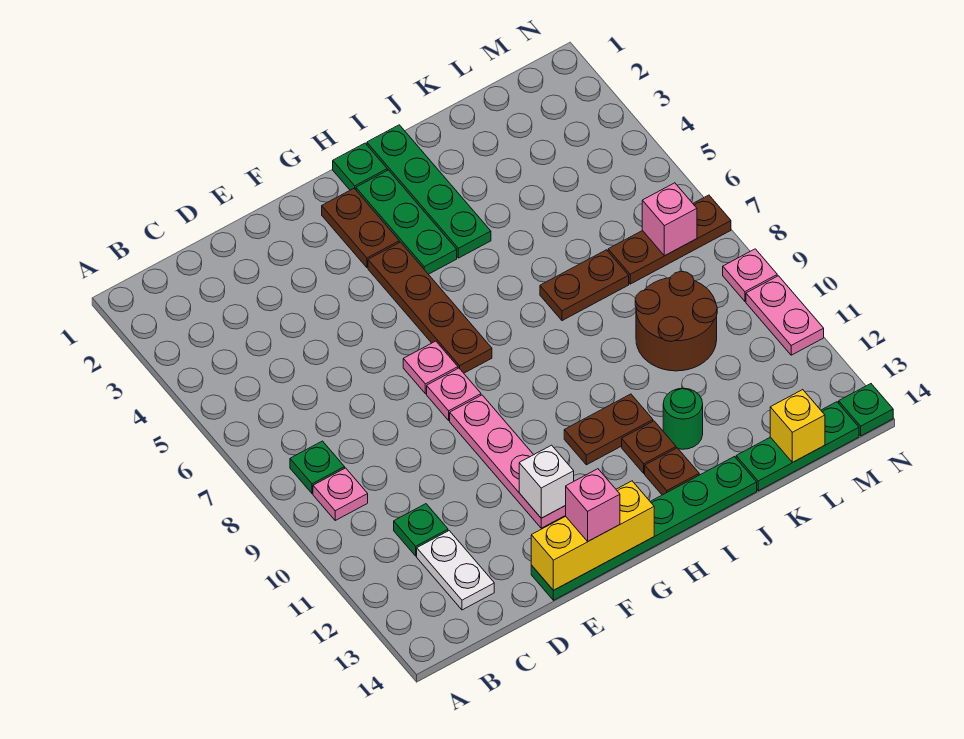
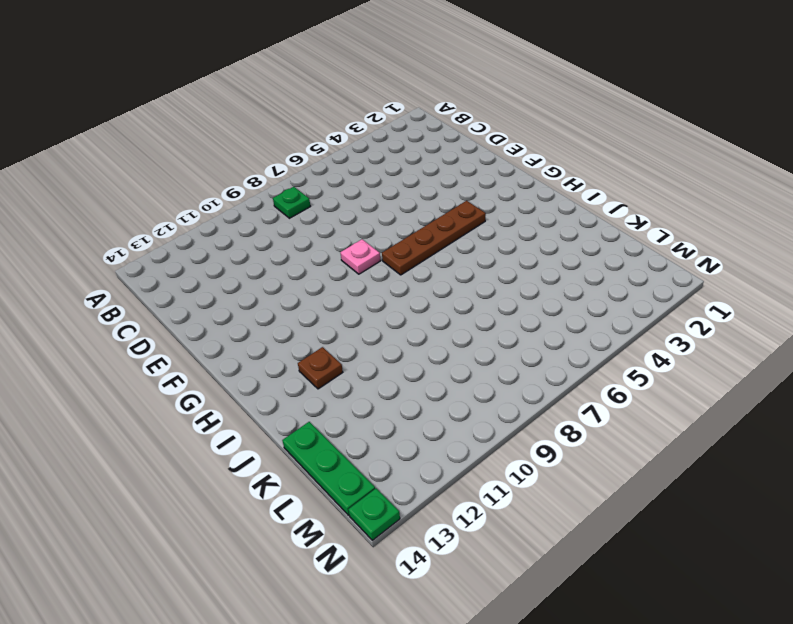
none -> pink 1x1 plate [313,468,368,520]
none -> green 1x1 plate [394,504,448,556]
none -> white 1x2 plate [417,531,494,610]

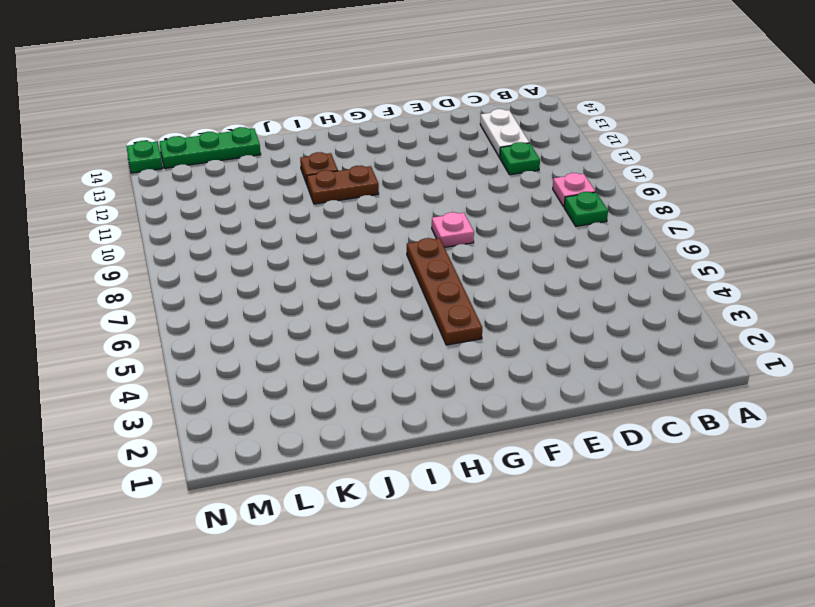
none -> green 1x6 plate [531,457,757,600]
none -> pink 1x1 plate [403,341,458,394]
none -> pink 1x4 plate [450,395,566,528]

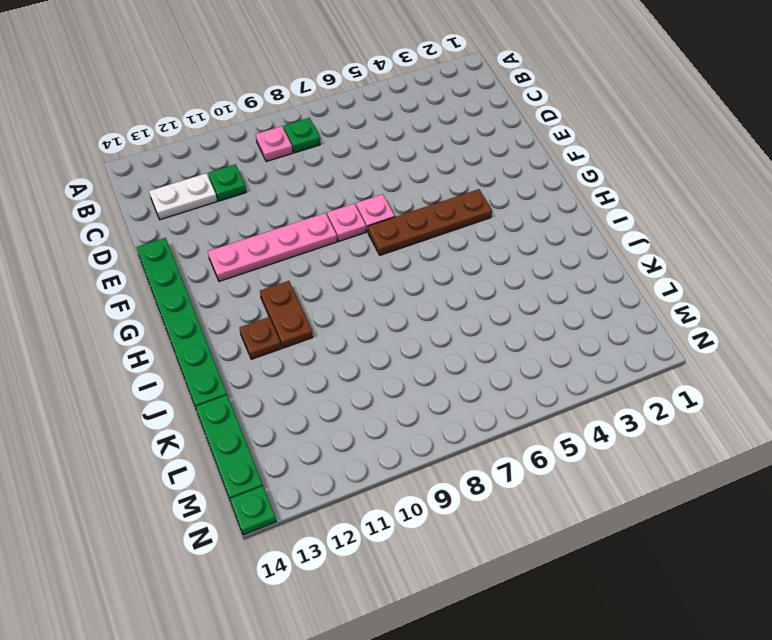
none -> brown 1x2 plate [322,188,399,268]
none -> green 1x1 plate [333,143,387,190]
none -> green 1x3 plate [356,170,457,274]

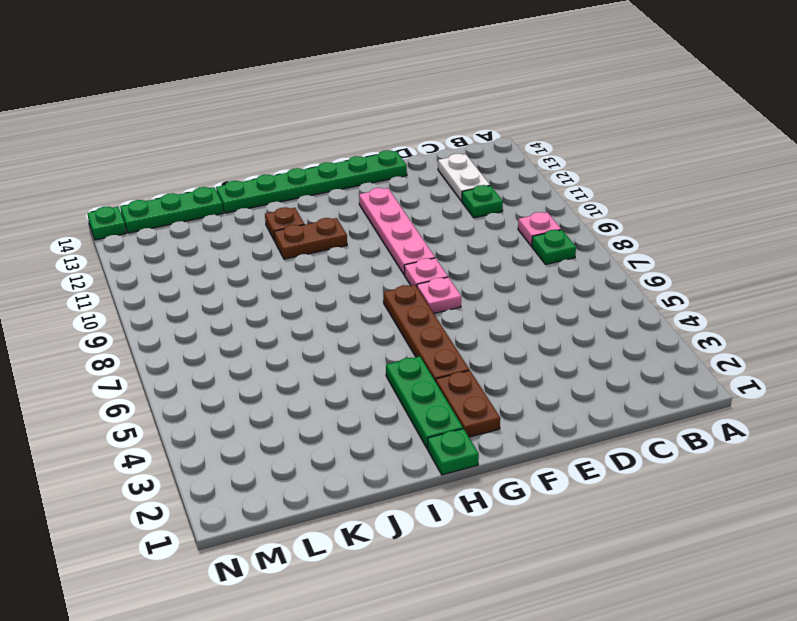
none -> green 1x4 plate [367,125,491,258]
none -> brown 1x1 plate [645,448,699,495]
none -> brown 1x2 plate [540,250,629,321]

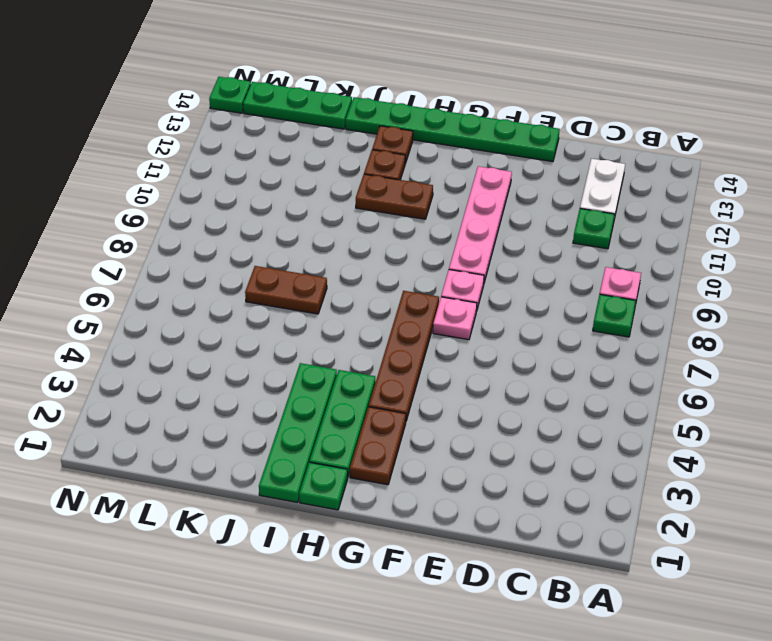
none -> green 1x1 round brick [663,388,703,449]
none -> brown 2x2 round brick [635,271,717,371]
none -> brown 1x3 plate [608,195,731,284]

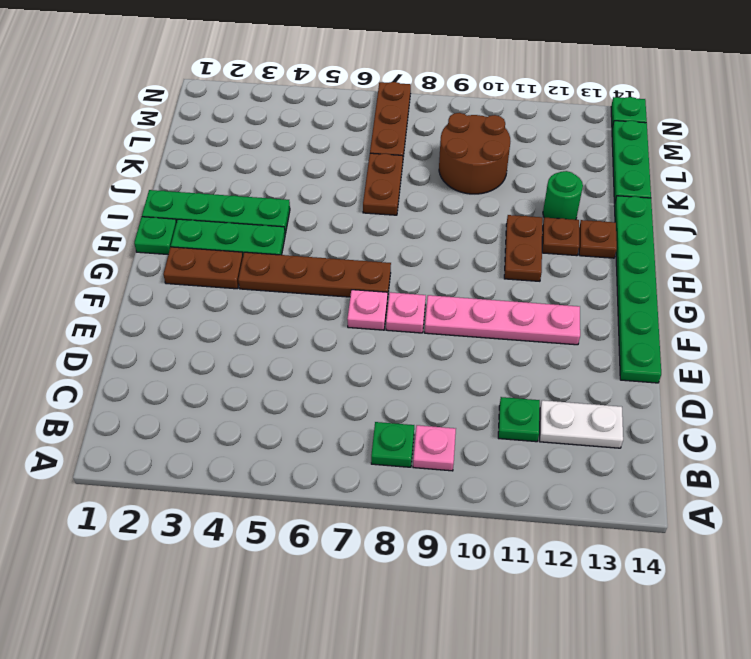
none -> pink 1x1 plate [723,249,777,301]
none -> pink 1x2 plate [746,276,824,355]
none -> yellow 1x3 brick [531,481,654,590]

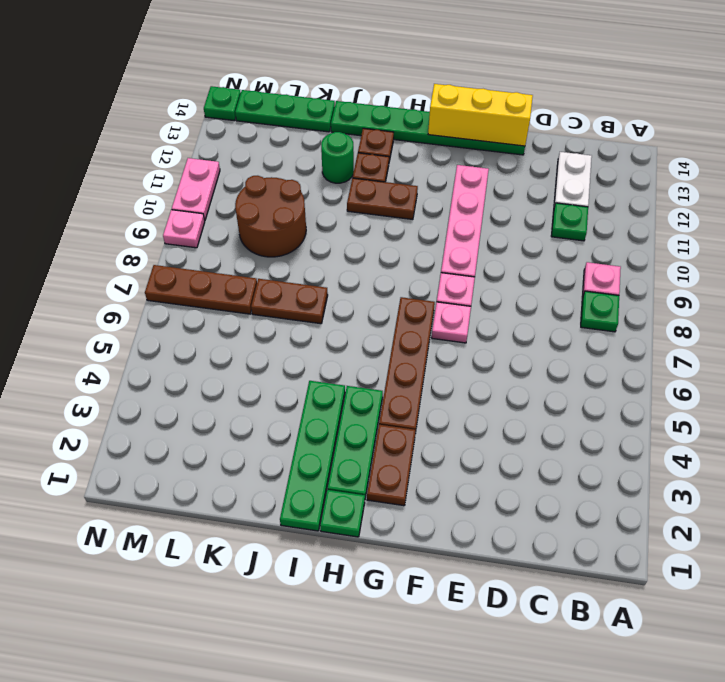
none -> white 1x1 brick [519,445,574,518]
none -> yellow 1x1 brick [770,390,825,463]
none -> pink 1x1 brick [642,183,697,256]

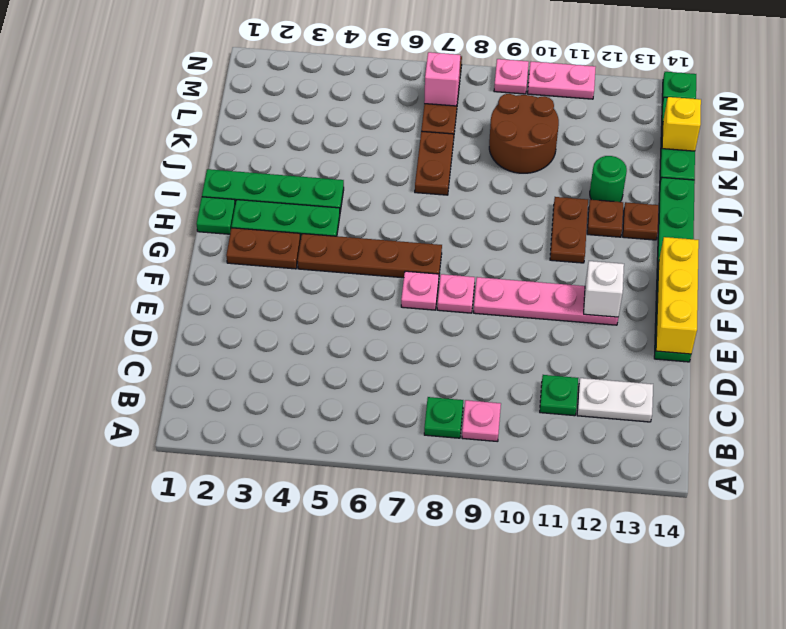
none -> pink 1x1 brick [565,469,620,541]

